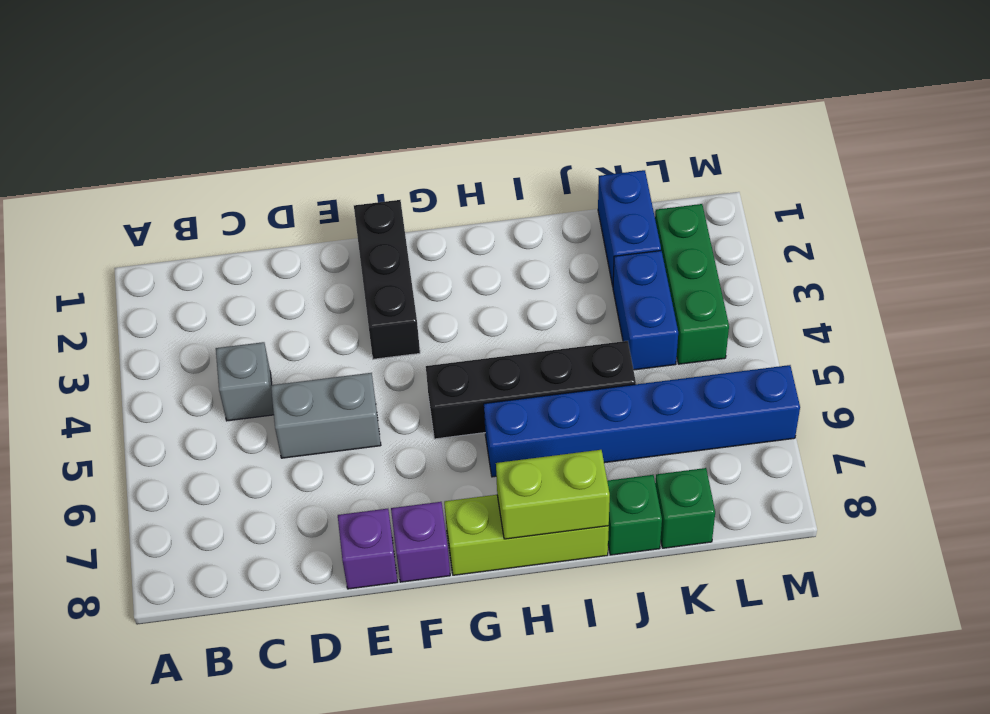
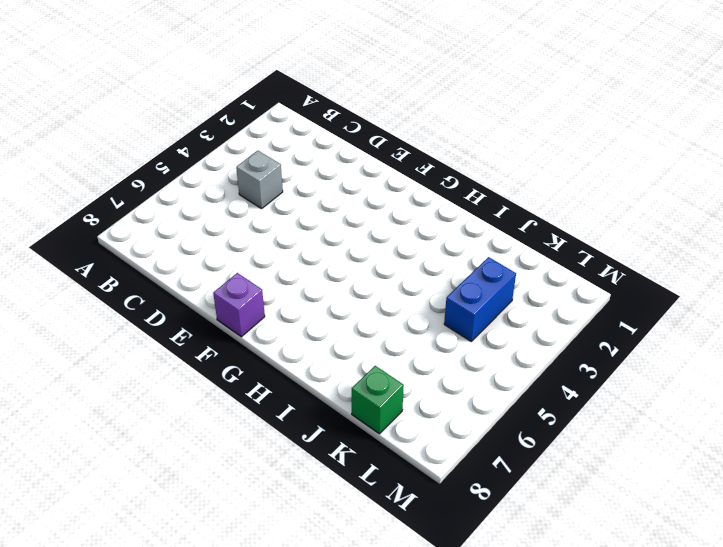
none -> grey 1x2 brick [271,373,381,458]
none -> purple 1x1 brick [338,509,398,589]
none -> black 1x3 brick [354,200,420,359]

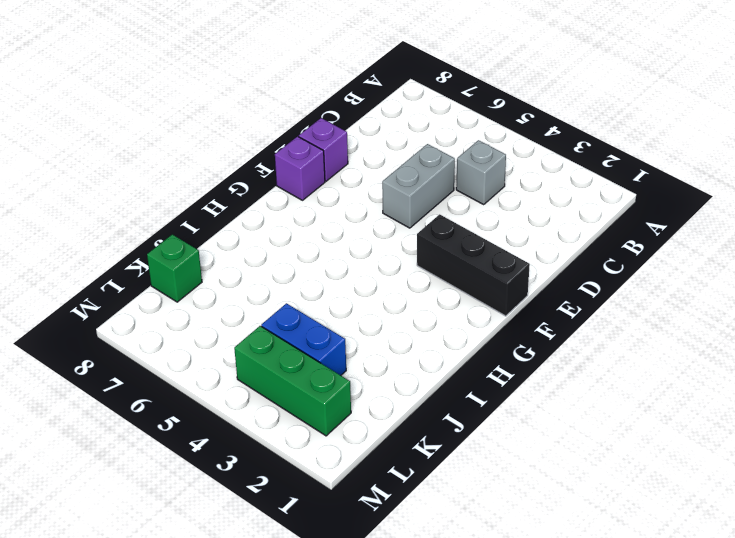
none -> black 1x4 brick [426,341,636,439]
none -> lime 1x3 brick [444,495,609,575]
none -> blue 1x6 brick [484,365,800,477]

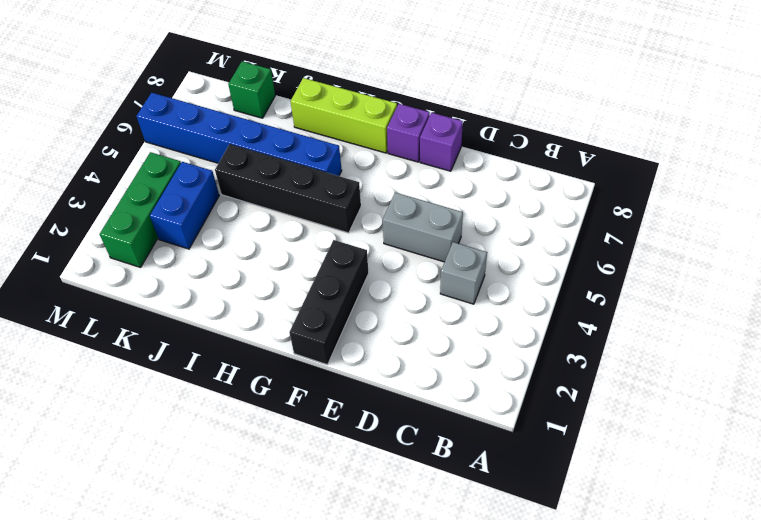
none -> green 1x1 brick [607,475,662,555]
none -> blue 1x2 brick [598,170,661,286]
none -> lime 1x2 brick [496,450,610,539]

